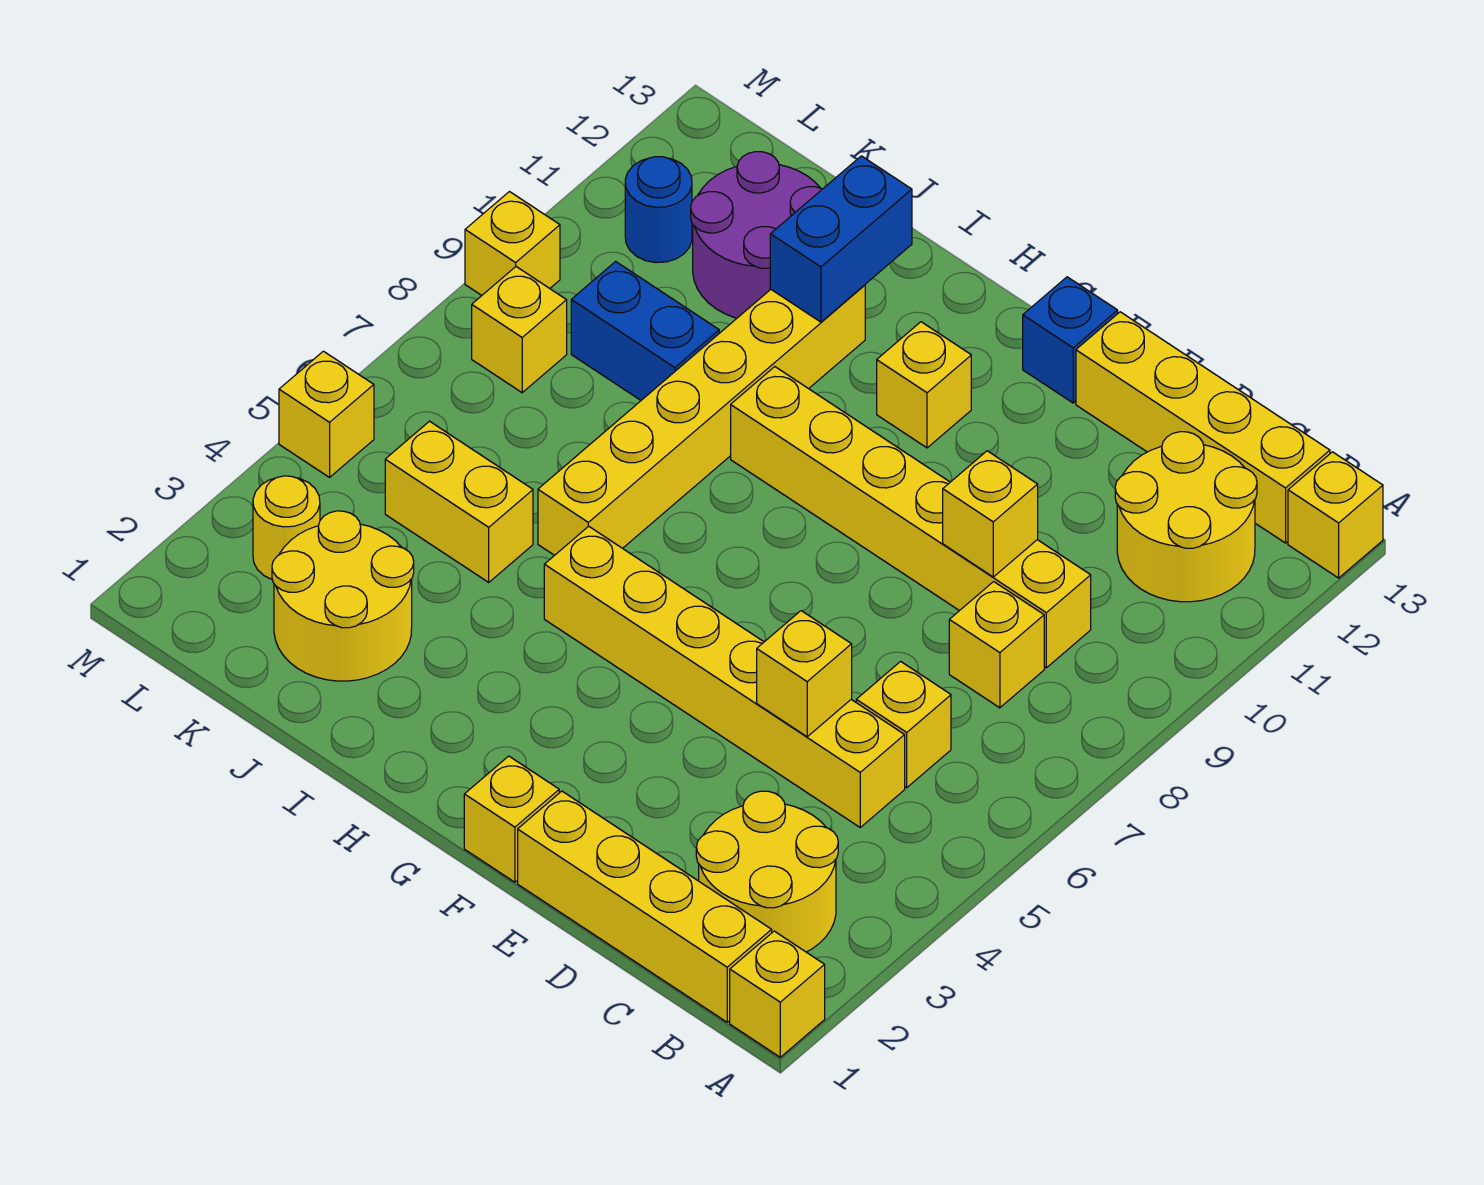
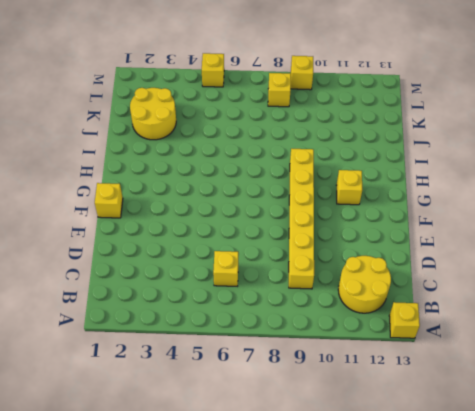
none -> yellow 1x1 brick [730,931,825,1057]
none -> yellow 1x4 brick [518,791,772,1022]
none -> yellow 2x2 round brick [696,791,838,952]

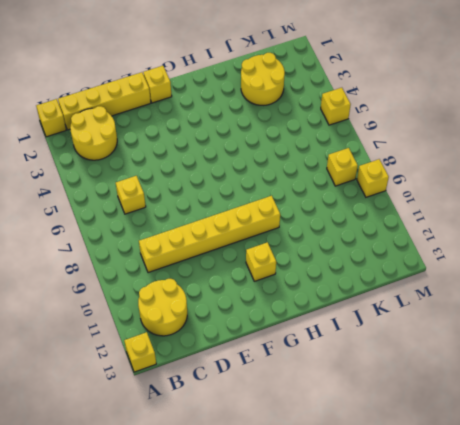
none -> yellow 1x4 brick [1076,312,1330,543]
none -> yellow 1x6 brick [544,526,905,827]
none -> yellow 1x1 brick [949,582,1044,708]

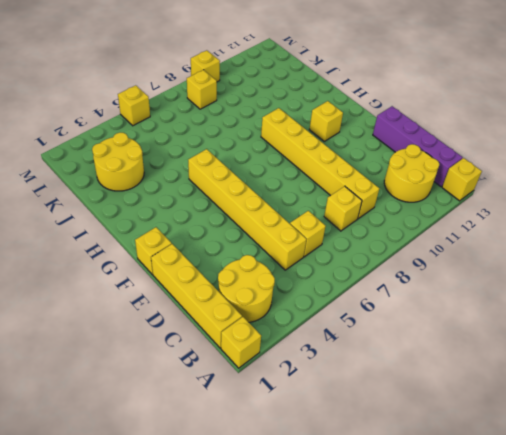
purple 1x4 brick [373,106,463,187] -> yellow 1x4 brick [1076,312,1330,543]
none -> blue 1x1 brick [1023,277,1118,403]
none -> yellow 1x6 brick [538,285,865,555]
none -> yellow 1x2 brick [385,421,533,582]

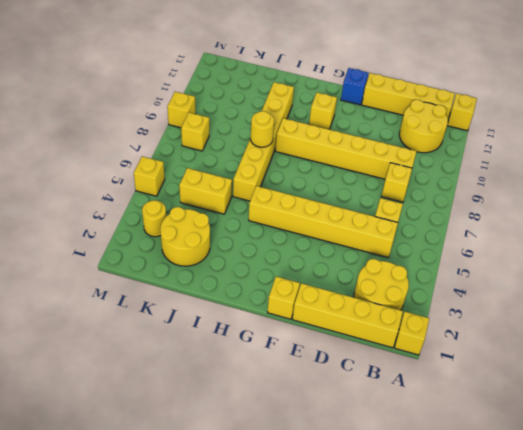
yellow 1x1 round brick [251,111,274,147] -> none
none -> blue 1x2 brick [571,262,719,400]
none -> purple 2x2 round brick [691,152,822,318]
none -> blue 1x1 round brick [625,157,692,263]

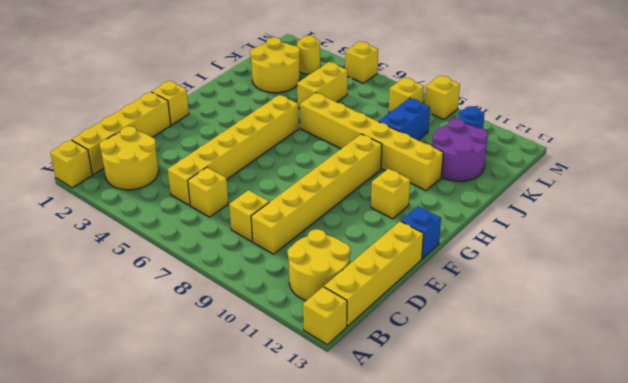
none -> yellow 1x1 brick [757,611,852,737]
none -> yellow 1x1 brick [943,451,1038,577]
none -> blue 1x2 brick [770,156,912,322]

